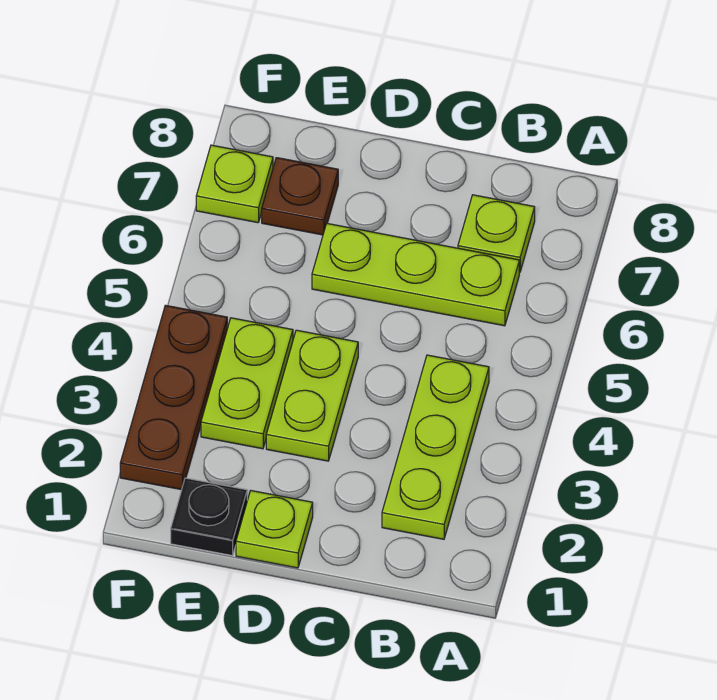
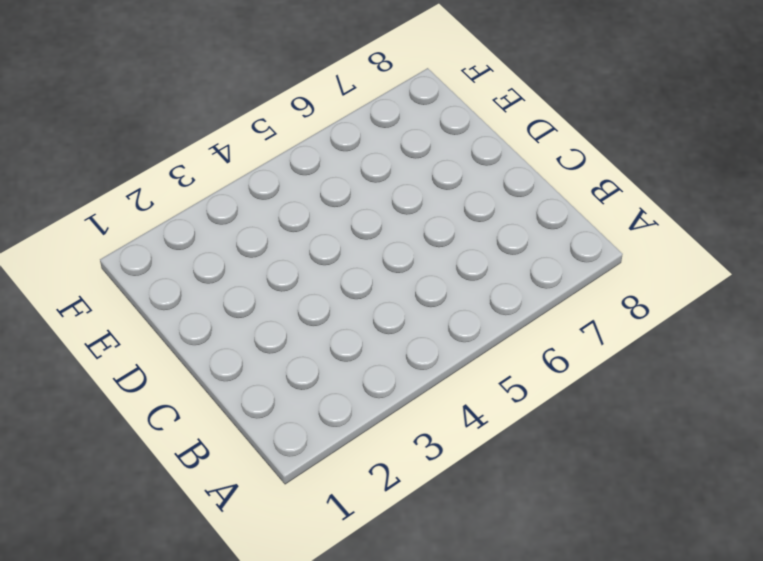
none -> lime 1x3 plate [382,355,489,539]
none -> lime 1x3 plate [312,224,519,326]

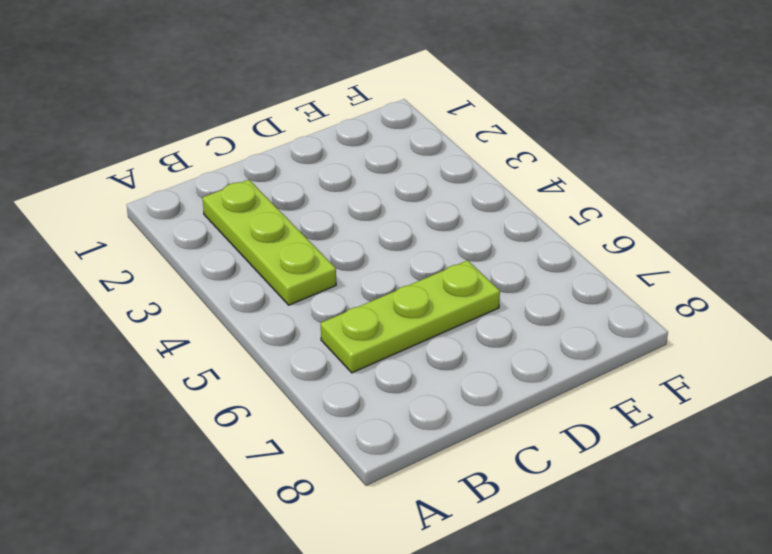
none -> lime 1x1 plate [458,195,535,272]
none -> lime 1x1 plate [236,491,313,568]

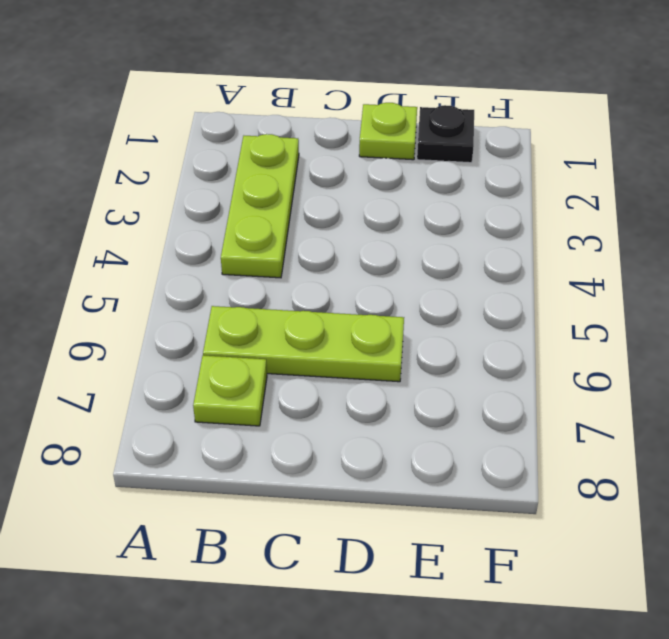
none -> lime 1x2 plate [266,330,358,461]
none -> lime 1x2 plate [201,318,293,449]

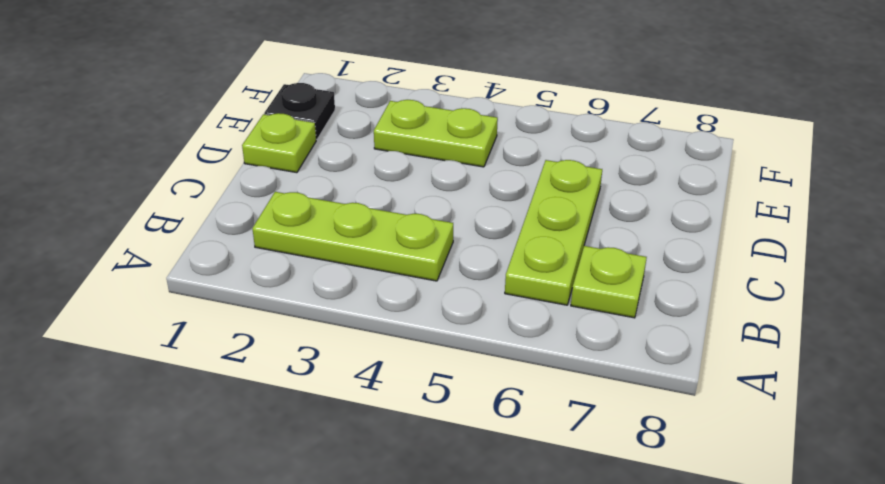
none -> lime 1x2 plate [266,330,358,461]
none -> brown 1x1 plate [262,158,338,235]

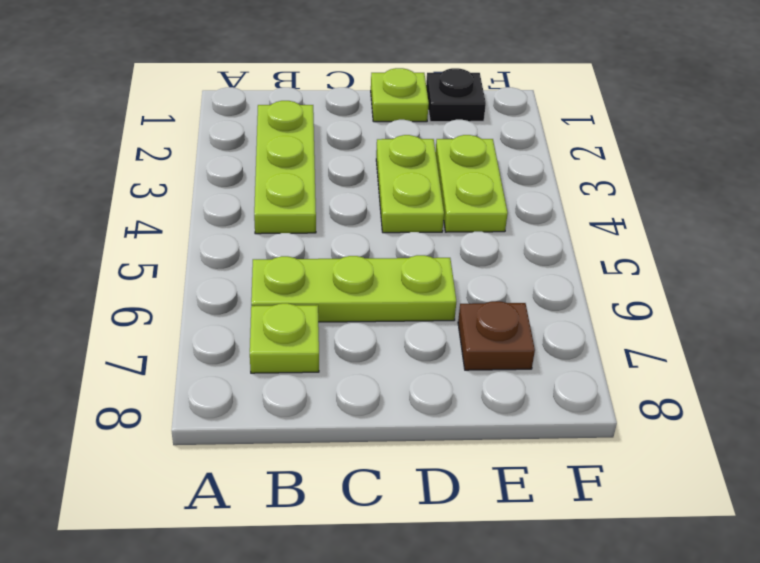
none -> brown 1x3 plate [120,305,227,490]
none -> lime 1x1 plate [196,145,273,223]

